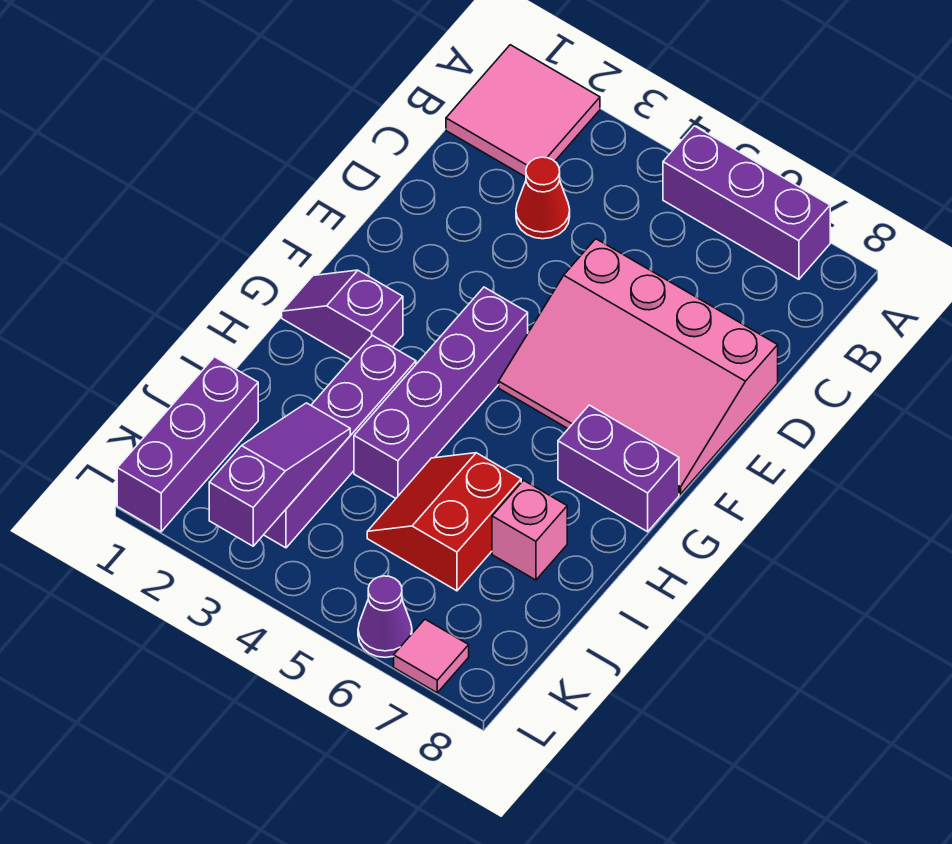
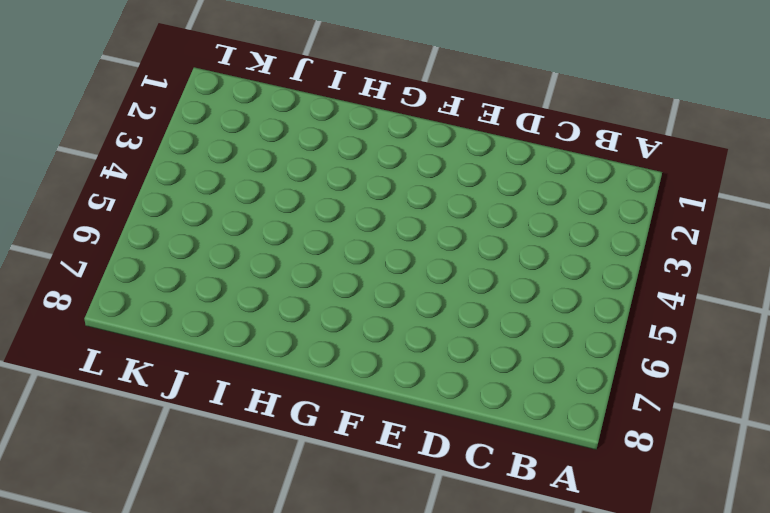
none -> pink 2x2 tile [446,45,600,177]
none -> purple 1x3 brick [663,126,830,279]
none -> red 1x1 cone [516,157,570,239]

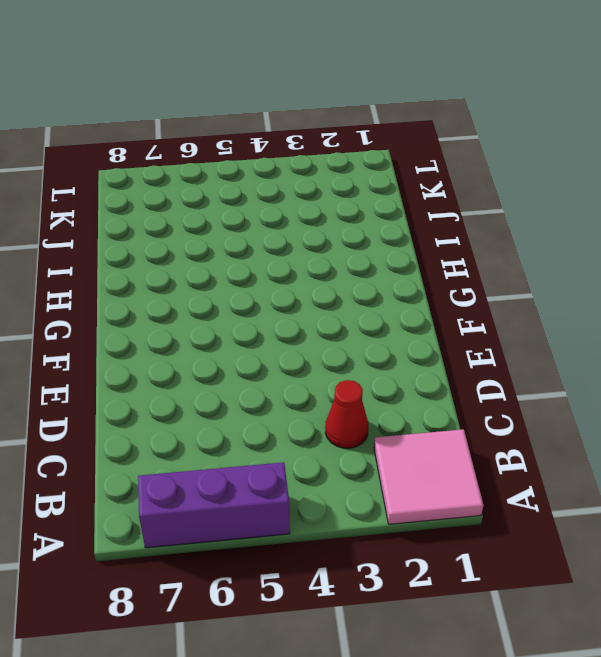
none -> pink 3x4 slope [499,239,778,494]
none -> purple 1x4 brick [354,287,528,498]
none -> purple 1x2 slope [282,270,403,359]

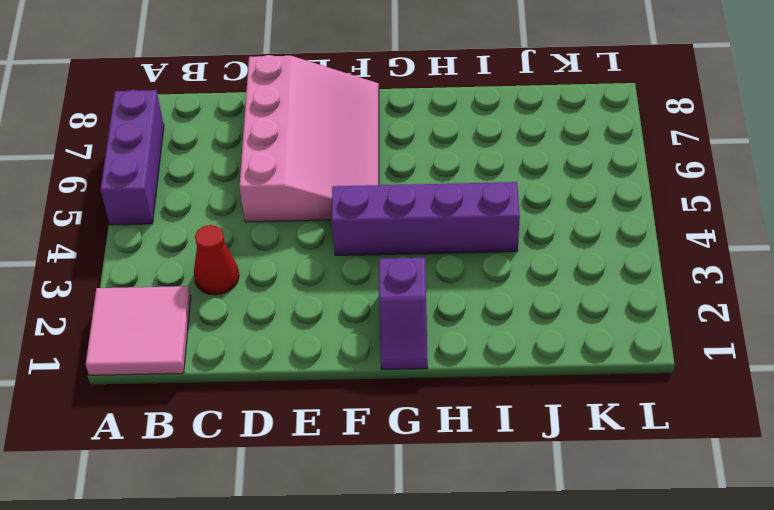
none -> purple 1x2 brick [558,405,679,532]
none -> purple 1x4 brick [264,335,416,548]
none -> red 2x2 slope [367,453,521,591]

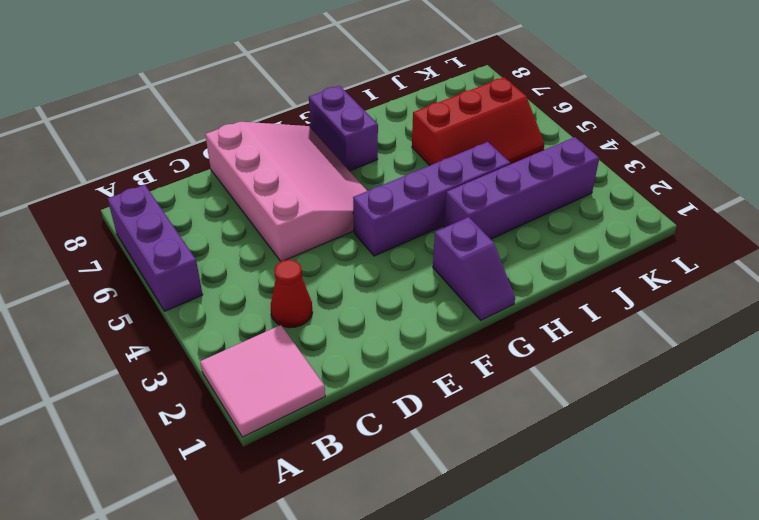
red 2x3 slope [412,77,545,165] -> red 2x2 slope [367,453,521,591]
none -> pink 1x1 brick [492,480,567,580]
none -> purple 1x3 brick [117,357,258,532]
none -> purple 1x1 cone [358,576,412,658]

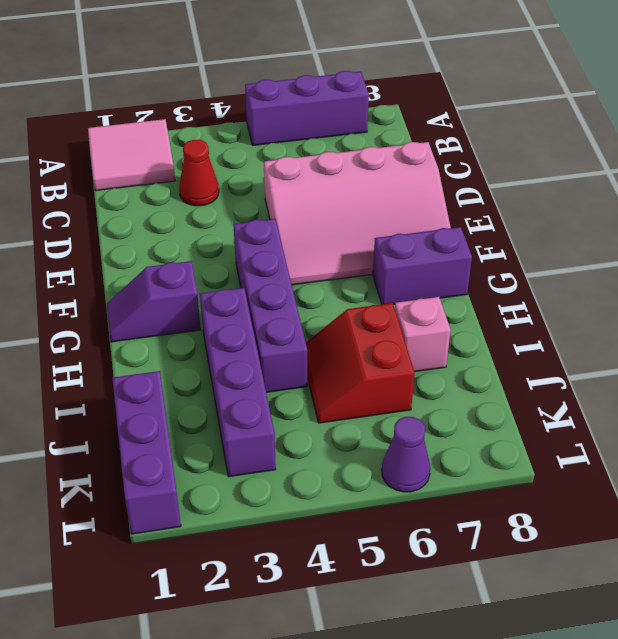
none -> pink 1x1 tile [394,619,469,693]
none -> purple 1x3 slope [209,403,350,546]

